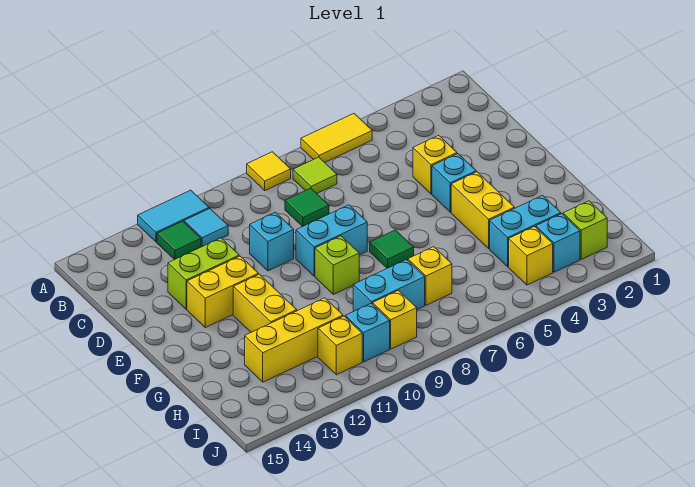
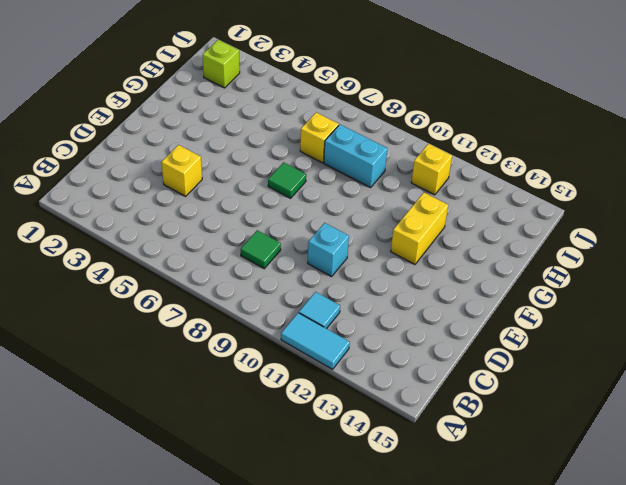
none -> yellow 1x2 tile [301,114,372,162]
none -> yellow 1x1 tile [247,152,291,190]
none -> lime 1x1 tile [293,157,337,194]

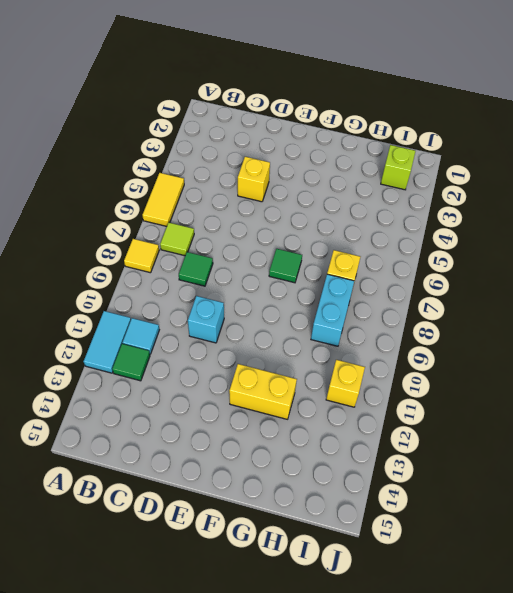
none -> lime 1x2 brick [168,238,239,309]
none -> cyan 1x1 brick [432,154,476,212]
none -> cyan 1x2 brick [296,205,367,276]

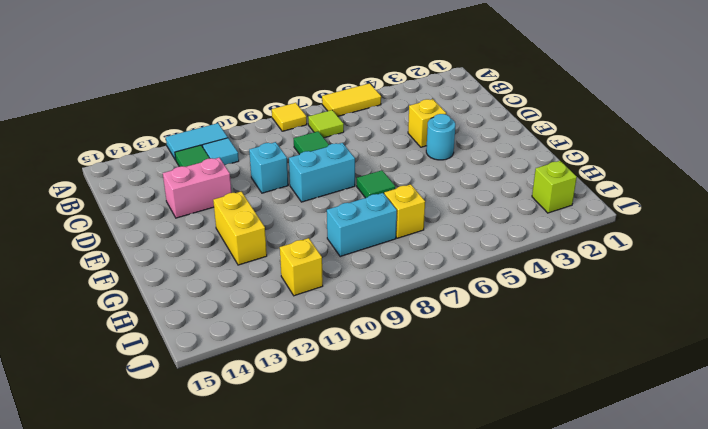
pink 1x2 brick [163,158,232,218] -> lime 1x2 brick [168,238,239,309]
cyan 1x1 round brick [426,114,455,160] -> cyan 1x1 brick [432,154,476,212]
none -> yellow 1x2 brick [187,256,258,327]
none -> yellow 1x2 brick [451,172,515,248]
none -> lime 1x1 brick [315,236,359,294]

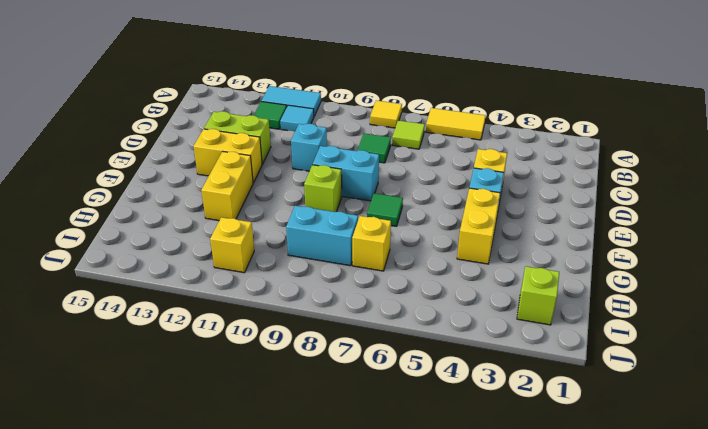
none -> cyan 1x2 brick [490,195,561,267]
none -> yellow 1x3 brick [245,298,343,382]
none -> cyan 1x1 brick [536,214,580,272]

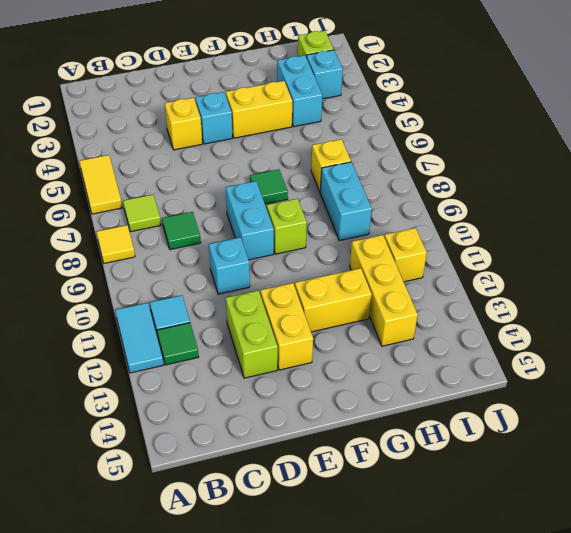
none -> yellow 1x1 brick [509,227,553,285]
none -> yellow 1x1 brick [373,291,417,349]
none -> cyan 1x1 brick [345,303,390,362]

